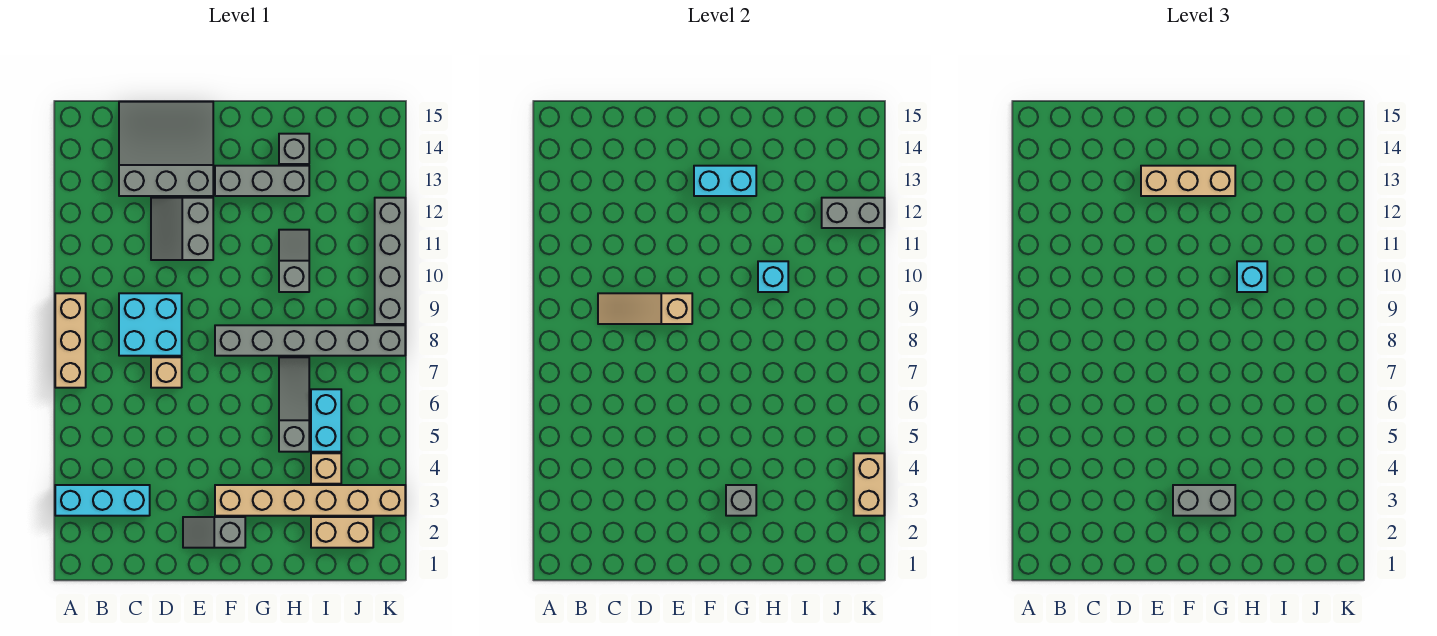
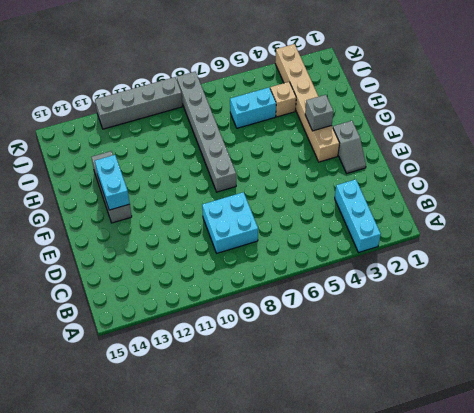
none -> tan 1x3 brick [55,293,86,388]
none -> grey 3x3 slope [119,102,213,196]
none -> tan 1x1 brick [151,357,182,388]

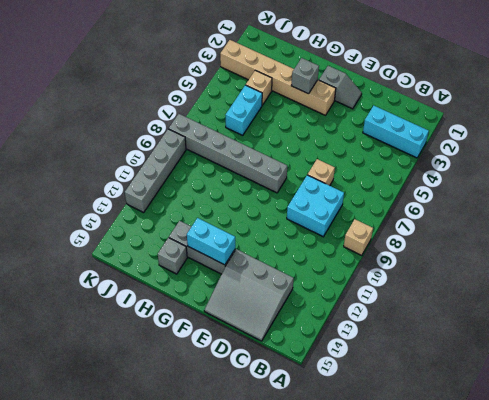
tan 1x1 brick [344,219,373,255] -> tan 1x3 brick [55,293,86,388]
none -> grey 2x2 slope [151,198,213,260]
none -> grey 1x3 slope [279,357,309,452]
none -> grey 1x2 slope [279,230,309,292]

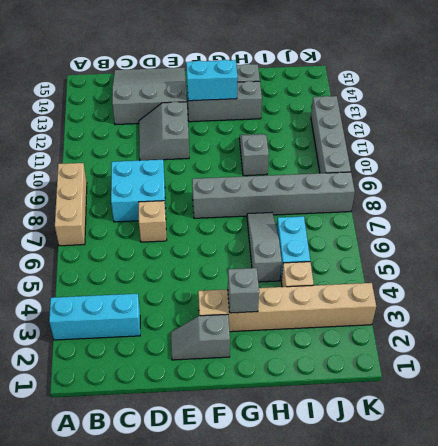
none -> tan 1x2 brick [311,517,373,548]
none -> tan 1x3 slope [598,293,692,324]
none -> cyan 1x1 brick [758,261,788,292]

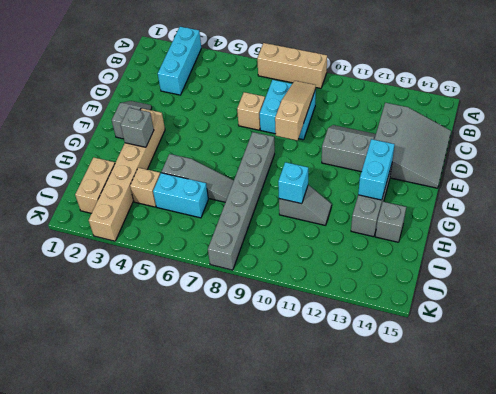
none -> grey 1x4 brick [375,198,405,324]
none -> grey 1x2 brick [822,198,884,228]
none -> tan 1x2 brick [854,453,884,516]

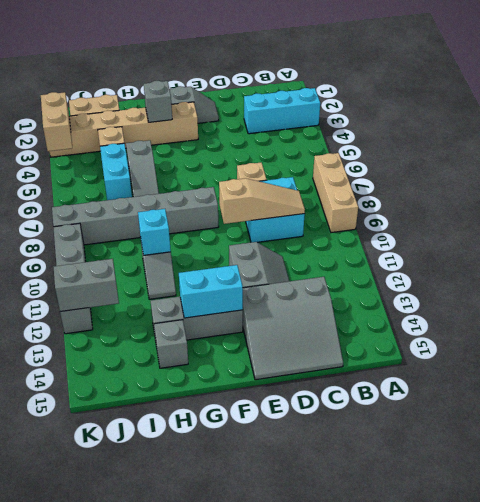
none -> tan 1x3 brick [1141,166,1235,196]
none -> grey 1x2 brick [1173,485,1235,516]
none -> cyan 1x1 brick [1237,261,1267,292]

